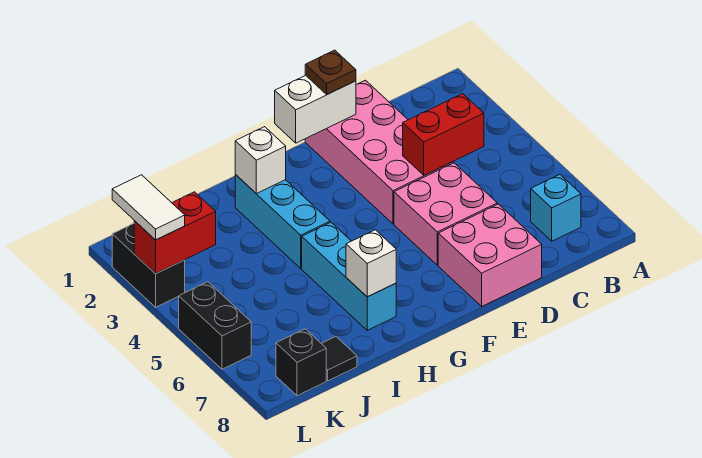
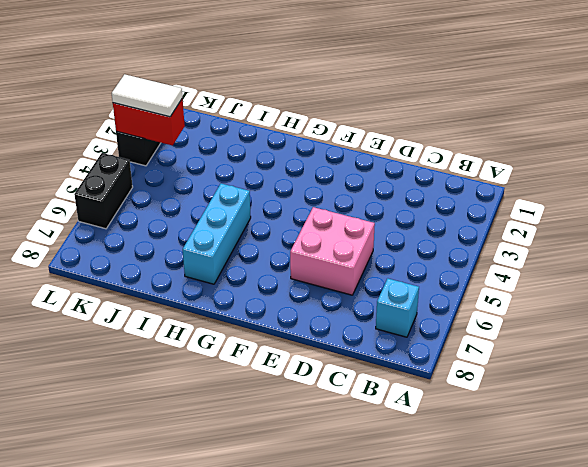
white 1x2 tile [112,74,182,117] -> white 1x2 tile turned to [112,175,185,240]
none -> pink 2x4 brick [305,80,453,224]
none -> pink 2x2 brick [438,204,542,306]
none -> cyan 1x3 brick [235,175,330,268]

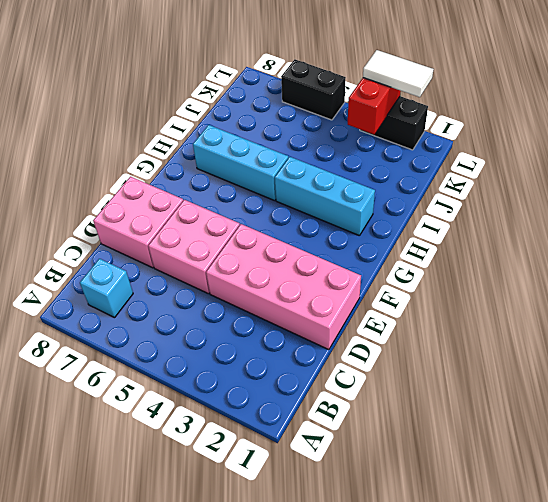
none -> black 1x1 tile [322,337,357,381]
none -> black 1x1 brick [276,329,326,396]
none -> red 1x2 brick [403,94,484,175]

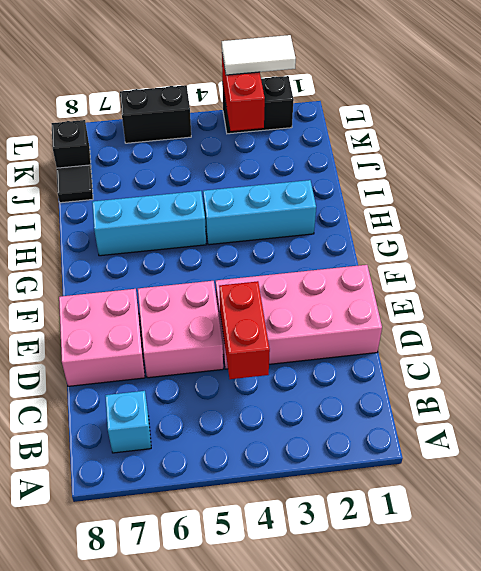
none -> white 1x2 brick [275,75,356,143]
none -> white 1x1 brick [235,127,286,194]
none -> white 1x1 brick [346,230,396,297]

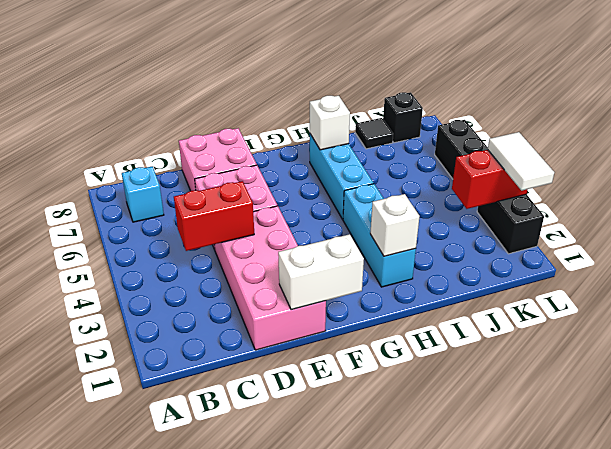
none -> brown 1x1 plate [305,50,356,94]

